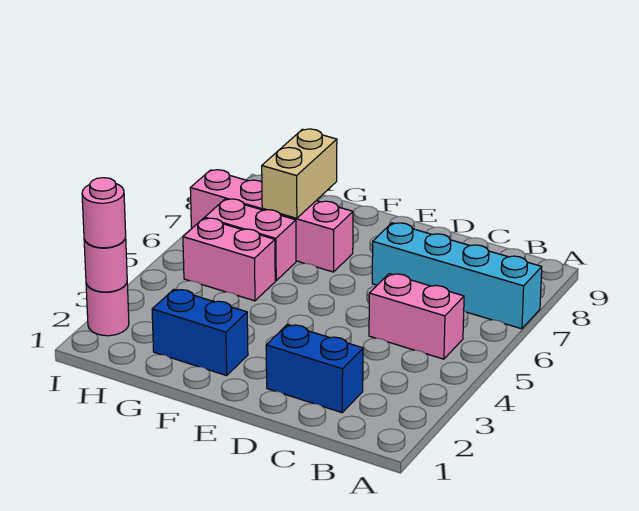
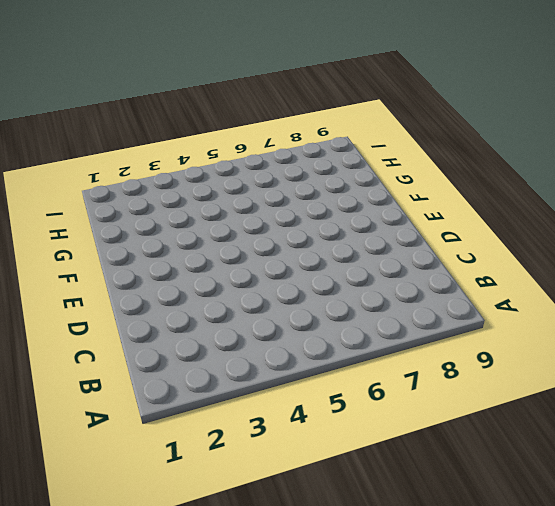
none -> cyan 1x4 brick [372,223,542,329]
none -> pink 1x2 brick [369,274,464,359]

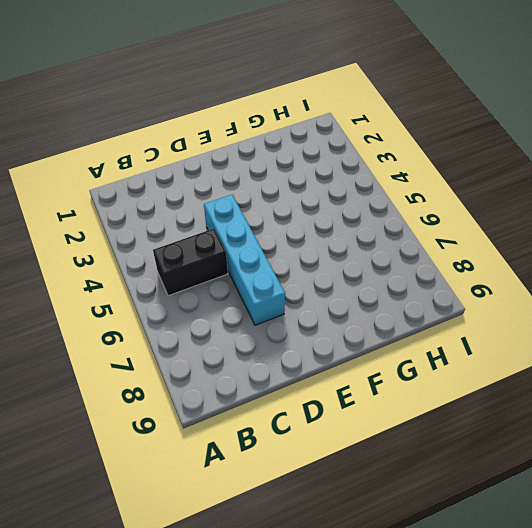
black 1x2 brick [153,229,228,296] -> pink 1x2 brick [369,274,464,359]
cyan 1x4 brick [204,195,285,325] -> cyan 1x4 brick turned to [372,223,542,329]
none -> blue 1x2 brick [266,324,363,413]
none -> blue 1x2 brick [152,289,248,376]

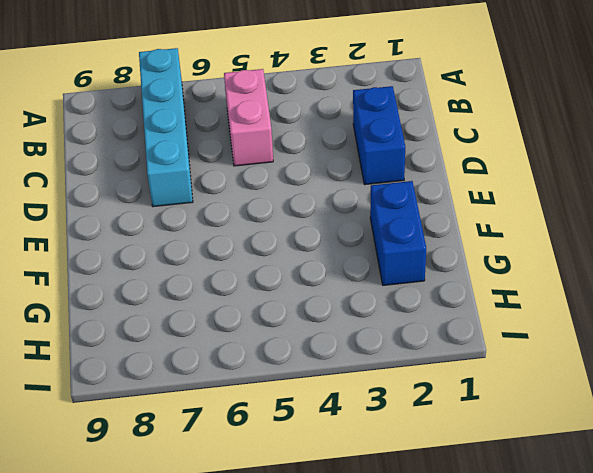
none -> pink 1x4 brick [190,170,353,272]
none -> pink 1x2 brick [183,218,275,301]

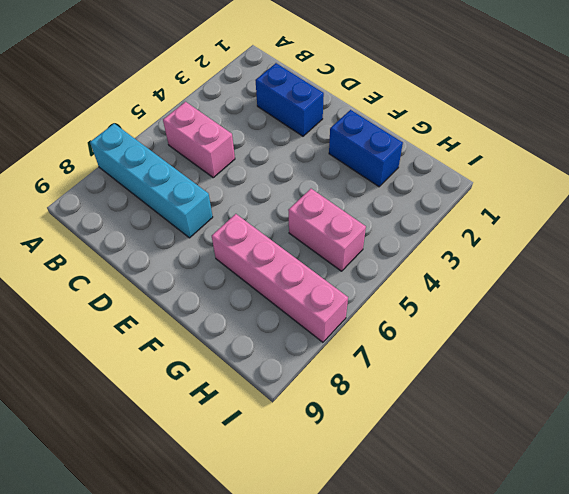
none -> pink 1x2 brick [205,199,296,281]
none -> pink 1x1 round brick [86,284,129,336]

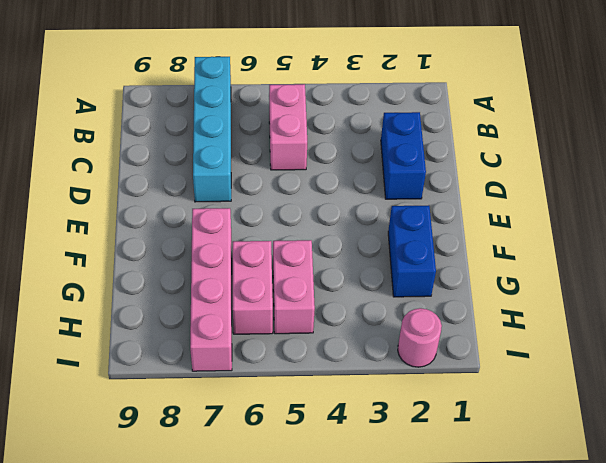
none -> tan 1x2 brick [262,129,337,218]
none -> pink 1x1 round brick [84,237,127,292]

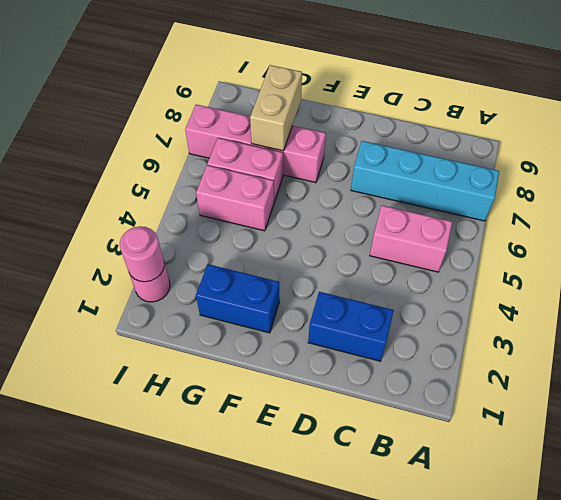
none -> pink 1x1 round brick [82,178,126,248]

